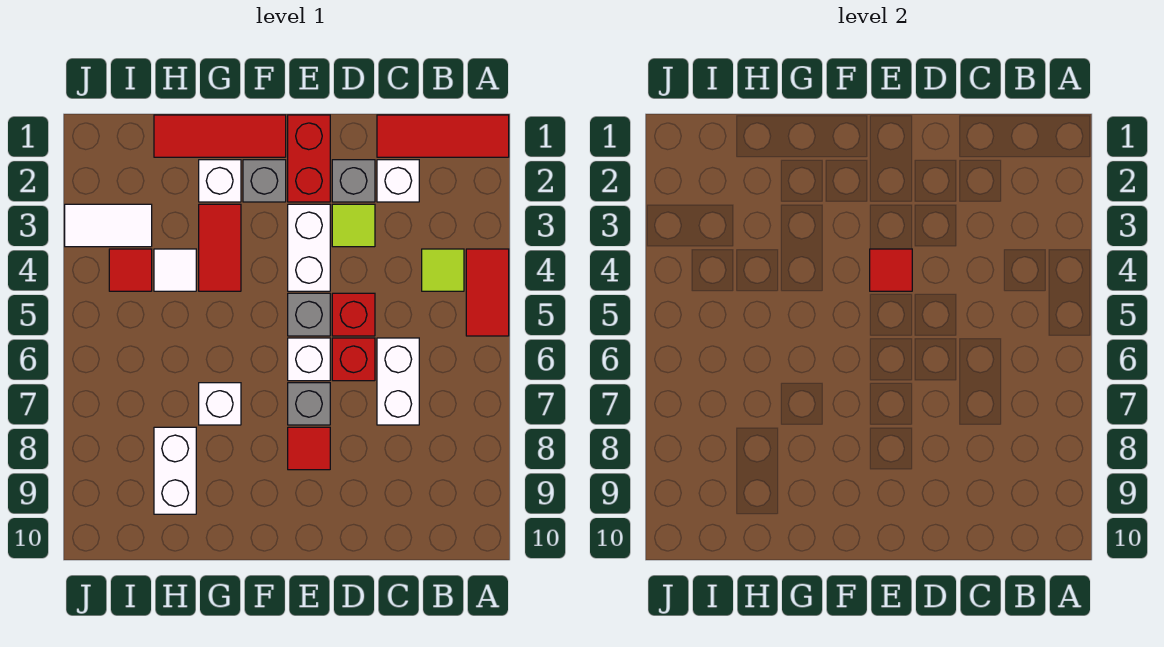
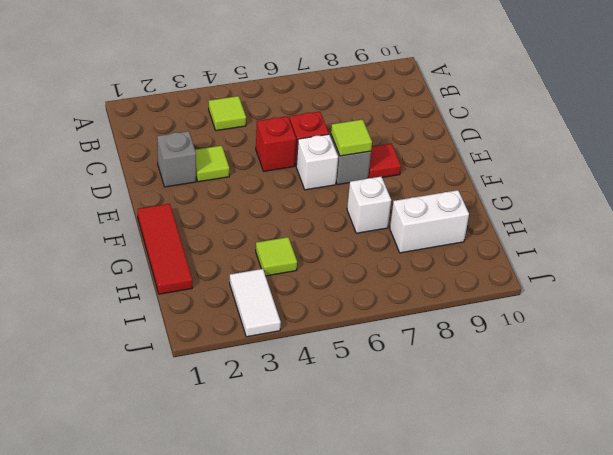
lime 1x1 tile [331,119,372,156] -> none
lime 1x1 tile [256,237,297,276] -> white 1x1 tile [154,249,196,291]
none -> red 1x3 tile [377,115,509,157]
none -> red 1x2 tile [466,249,509,336]
none -> white 1x1 brick [377,160,419,202]

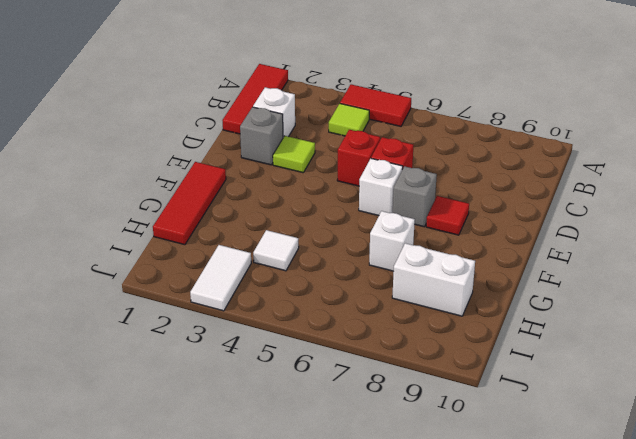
none -> white 1x2 brick [377,338,419,425]
none -> red 1x2 brick [288,115,330,202]
none -> white 1x2 brick [288,204,330,291]

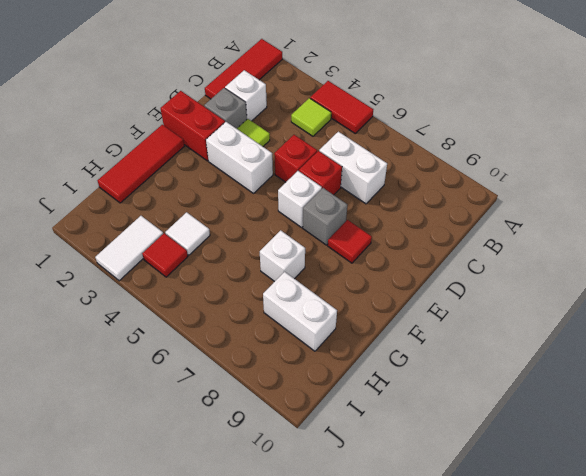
none -> grey 1x1 brick [288,293,330,336]
none -> grey 1x1 brick [243,160,286,202]
none -> white 1x1 brick [199,160,241,202]

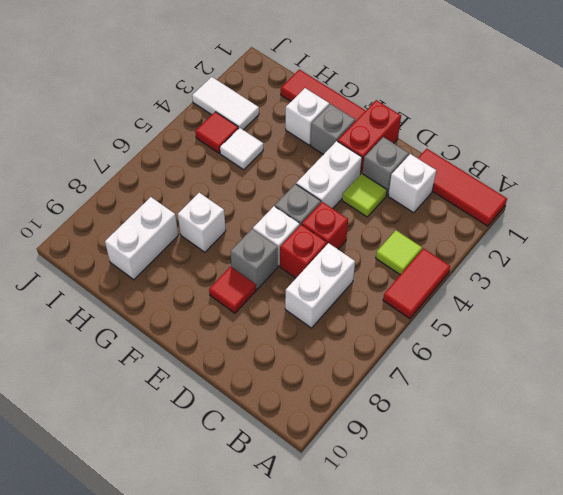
none -> red 1x2 tile [199,204,241,291]
none -> red 1x1 tile [870,249,912,291]

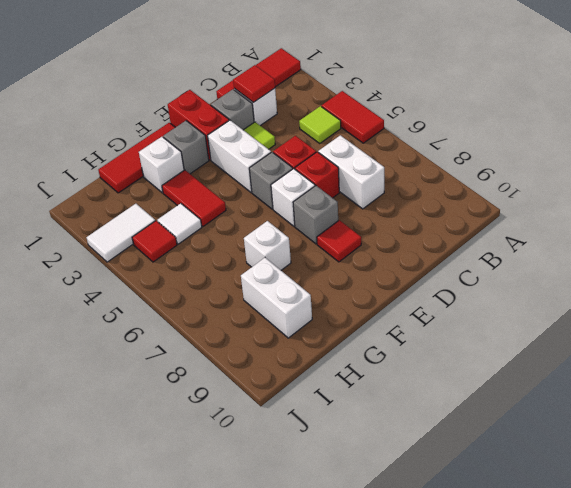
red 1x1 tile [233,65,275,102] -> red 1x1 tile moved to [870,249,912,291]

